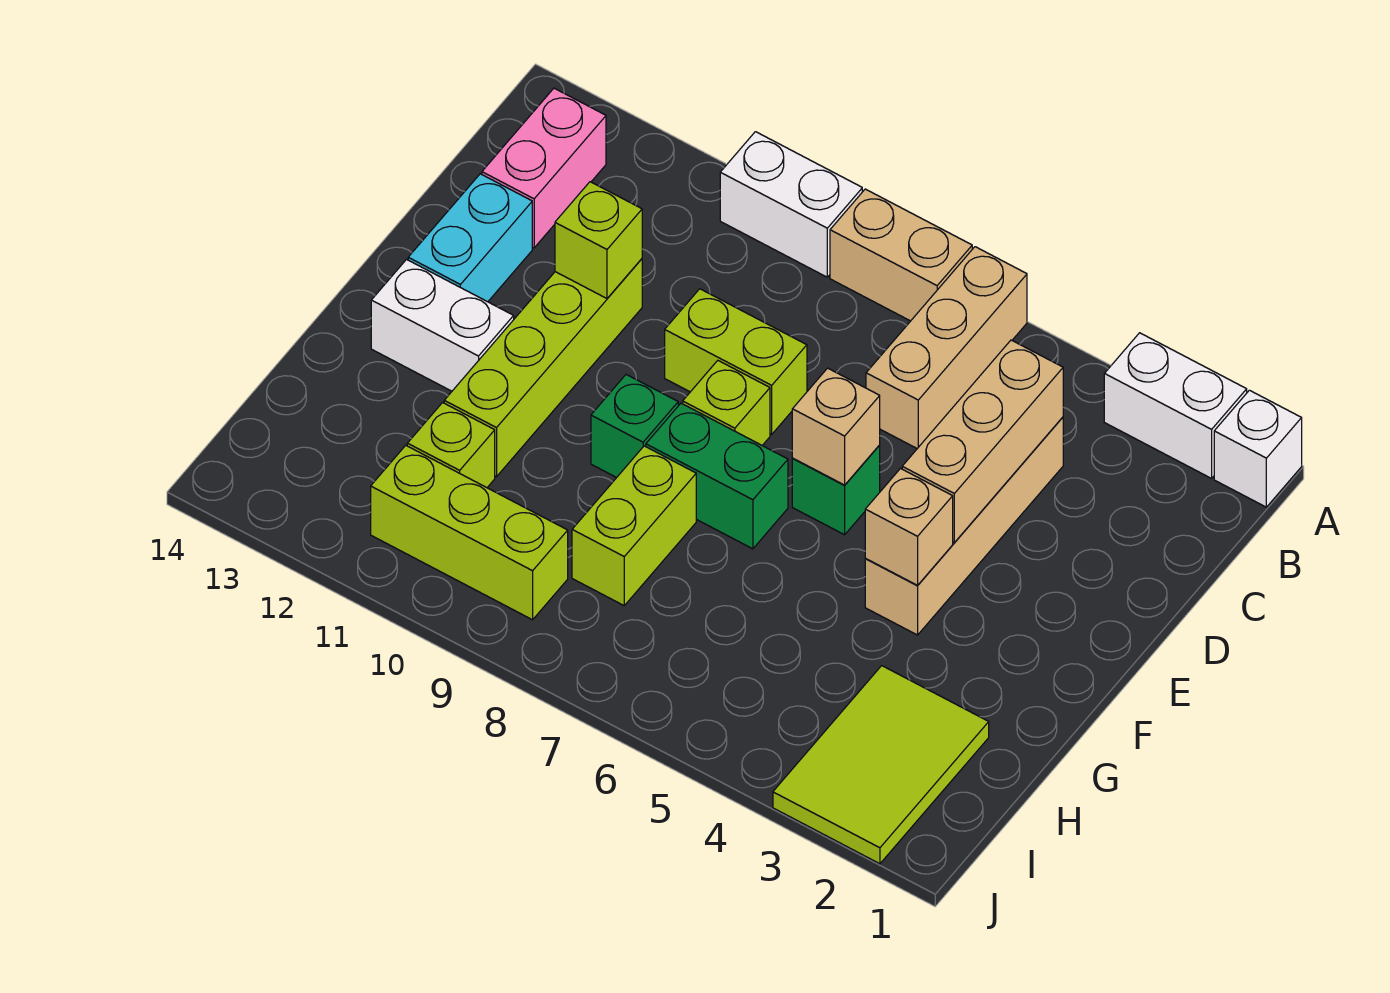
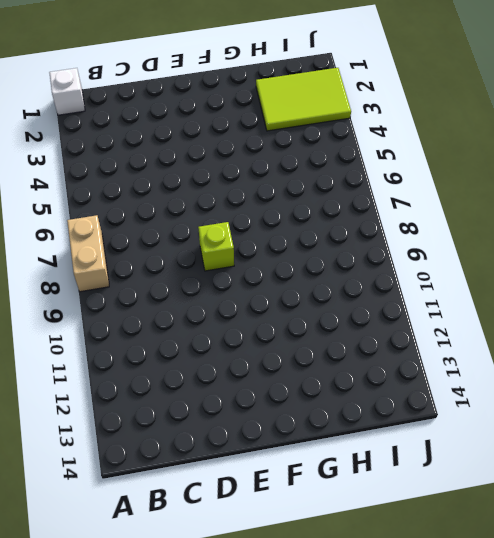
none -> white 1x2 brick [1104,333,1247,478]
none -> tan 1x3 brick [866,247,1027,449]
none -> white 1x2 brick [720,132,862,277]

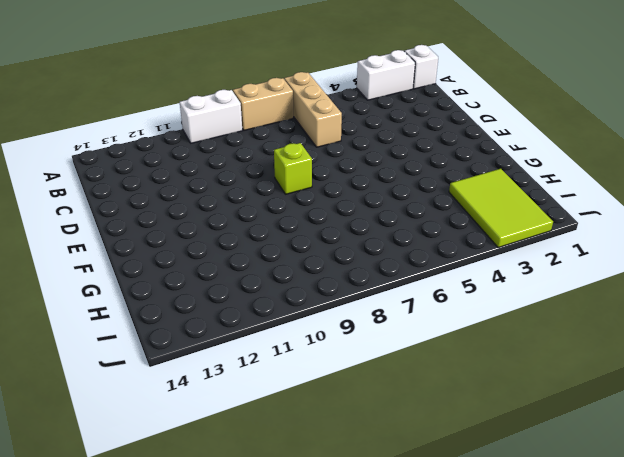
none -> pink 1x2 brick [482,88,606,248]
none -> tan 1x4 brick [865,417,1063,635]
none -> lime 1x2 brick [665,289,807,434]

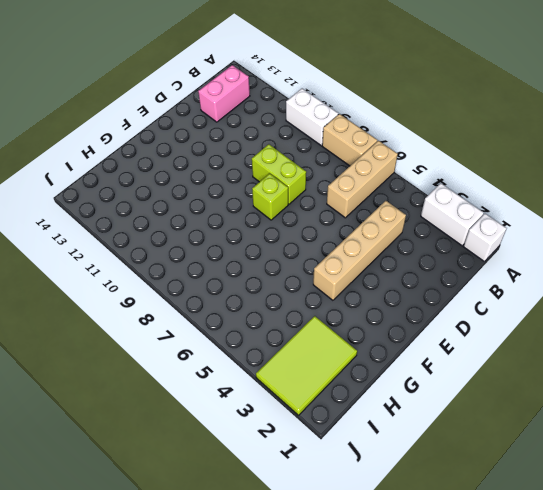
none -> lime 1x4 brick [444,259,642,477]
none -> cyan 1x2 brick [408,174,532,302]
none -> green 1x1 brick [792,445,880,535]

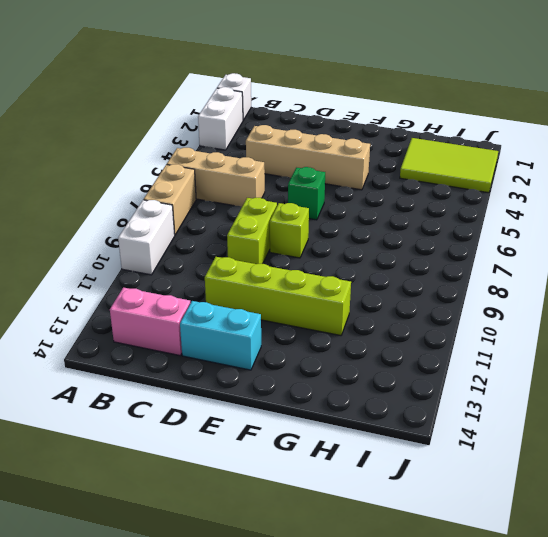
none -> green 1x2 brick [646,403,788,549]
none -> green 1x1 brick [591,375,678,478]
none -> white 1x2 brick [371,260,514,391]

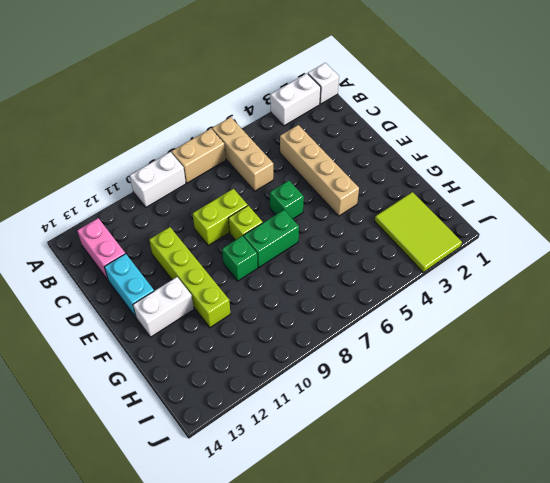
none -> lime 1x2 brick [572,446,696,605]
none -> lime 1x1 brick [407,403,495,488]
none -> lime 1x3 brick [371,445,568,620]

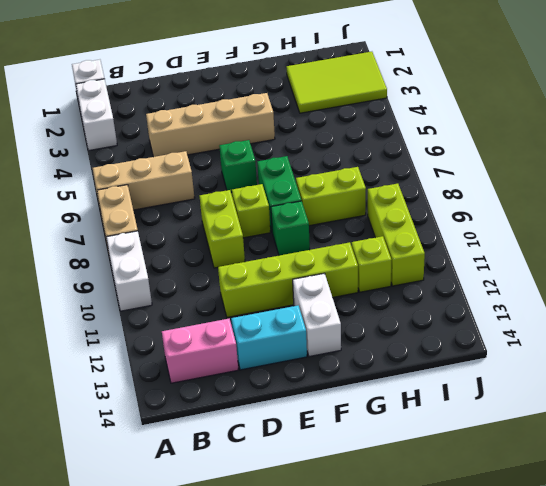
none -> tan 1x3 brick [902,340,1063,542]
none -> lime 1x1 brick [555,182,642,298]
none -> tan 1x1 brick [792,368,880,485]

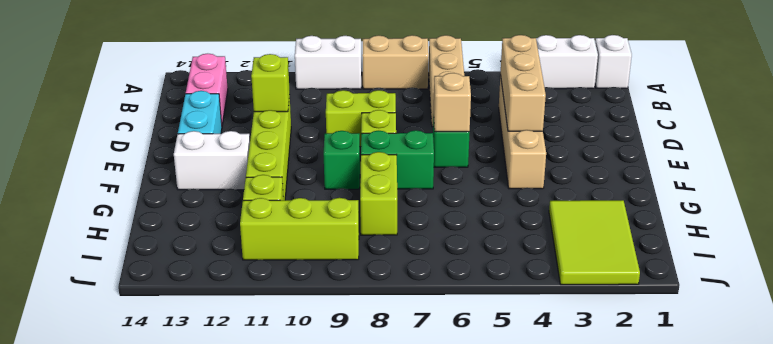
none -> tan 1x1 brick [865,469,953,585]

